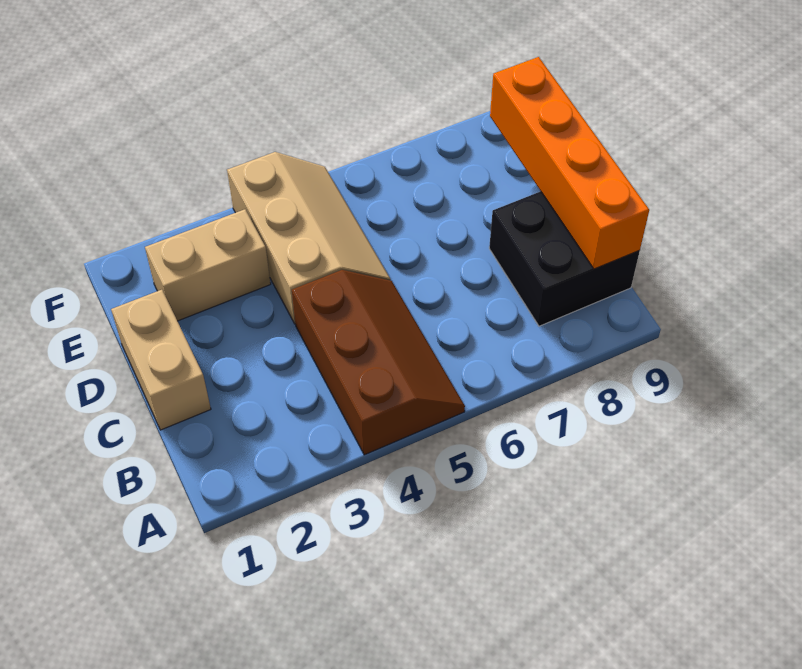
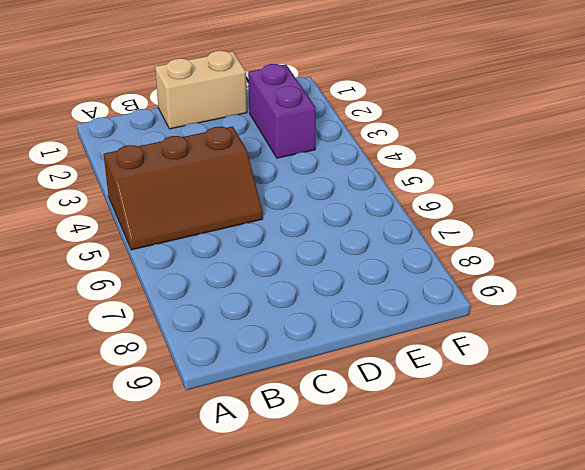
purple 1x2 brick [248,64,316,158] -> tan 1x2 brick [145,209,271,321]
none -> black 2x2 brick [489,191,640,326]
none -> tan 2x3 slope [227,152,391,324]

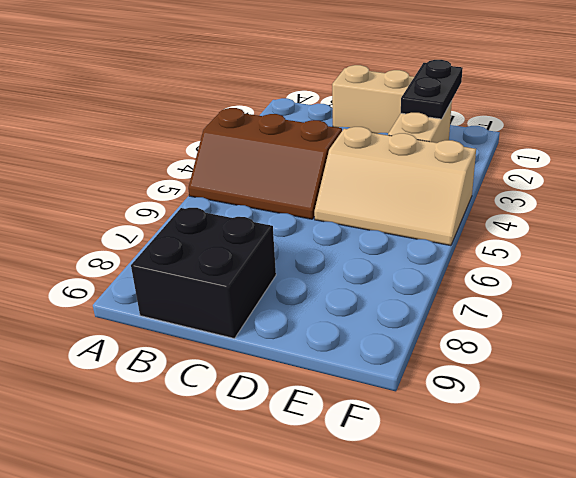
black 1x2 plate [401,60,463,119] -> none
none -> orange 1x4 brick [490,57,649,269]

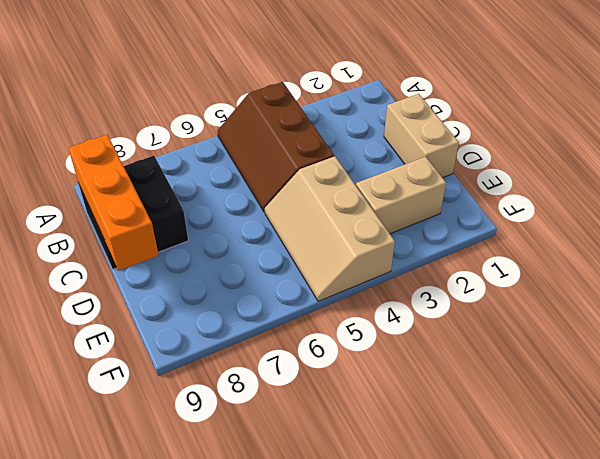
orange 1x3 brick [68,135,159,271] -> orange 1x4 brick [490,57,649,269]

